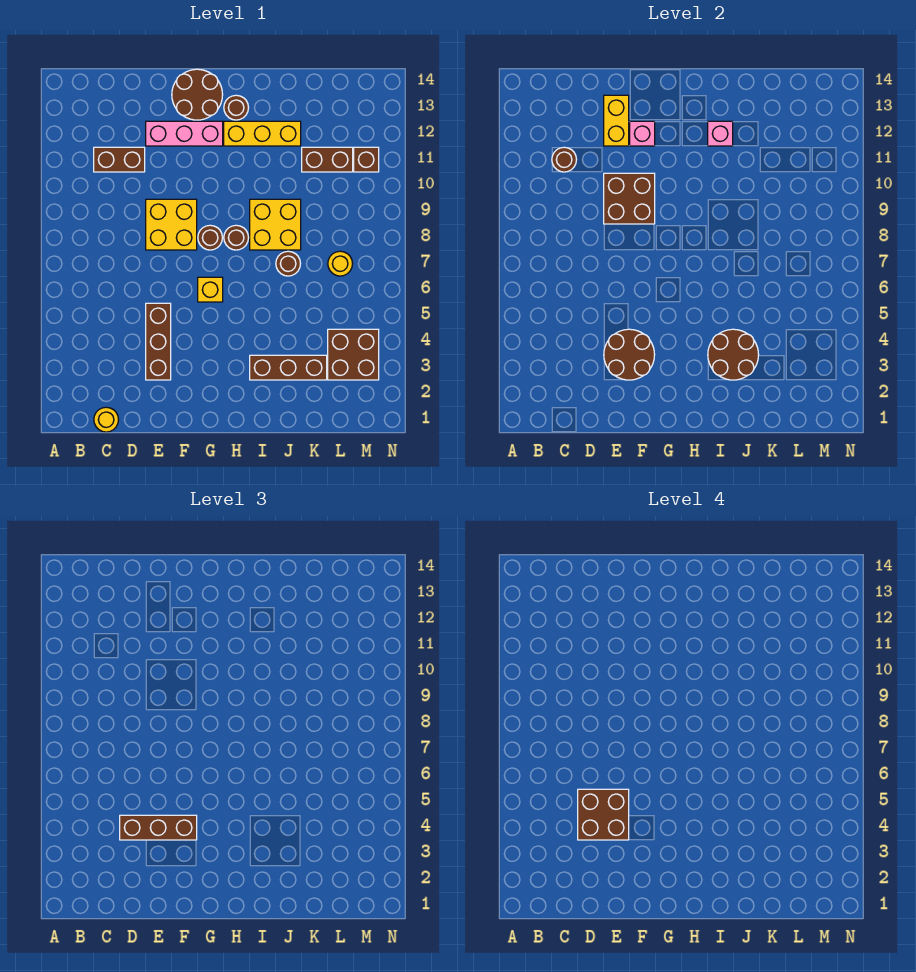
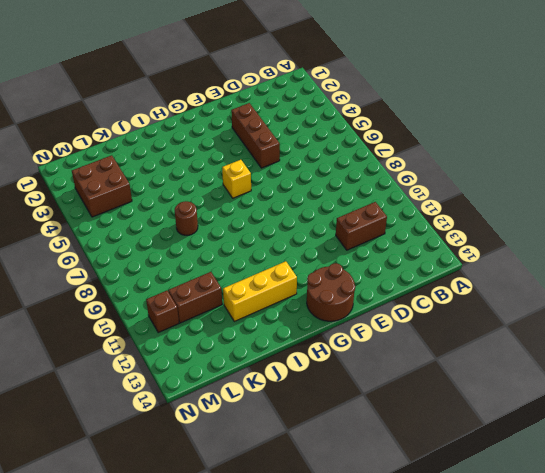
none -> yellow 1x1 round brick [94,407,119,432]
none -> yellow 2x2 brick [146,199,197,250]
none -> pink 1x3 brick [146,121,223,146]

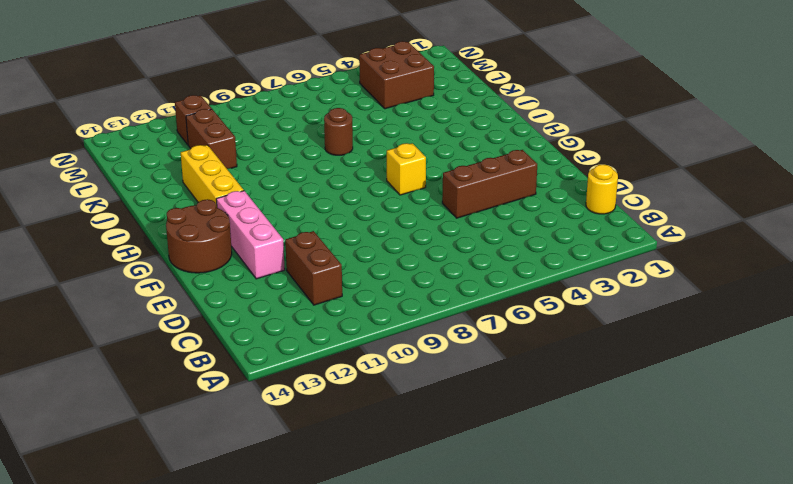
none -> yellow 2x2 brick [146,199,197,250]
none -> brown 1x1 round brick [198,225,223,250]
none -> brown 1x1 round brick [224,225,249,250]

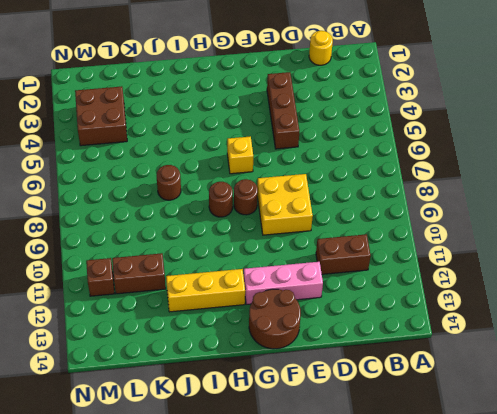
none -> brown 1x1 round brick [224,95,249,120]
none -> brown 1x3 brick [250,355,327,380]
none -> yellow 2x2 brick [250,199,301,250]

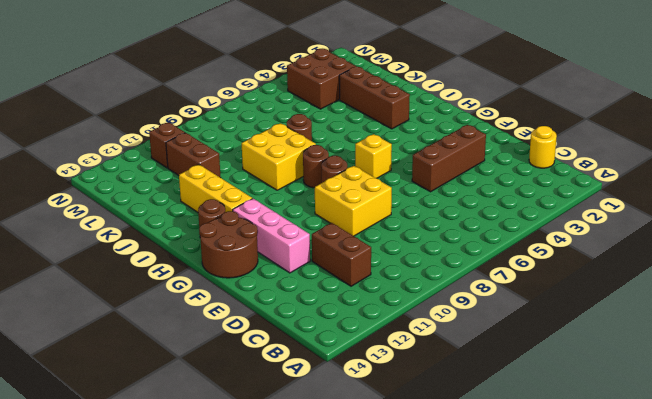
none -> yellow 1x1 round brick [328,251,353,276]
none -> brown 1x1 round brick [552,147,577,172]
none -> brown 2x2 round brick [604,329,655,380]

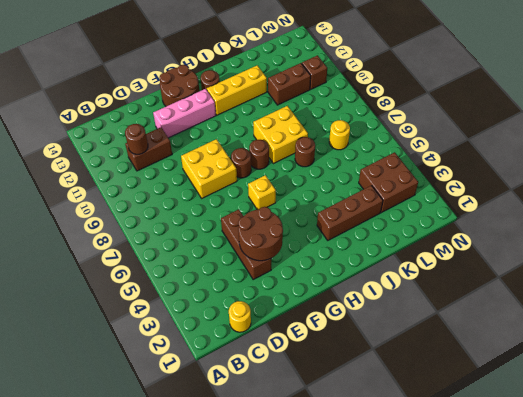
none -> brown 2x2 brick [604,173,655,224]
none -> yellow 1x2 brick [604,95,629,146]
none -> pink 1x1 brick [630,121,655,146]

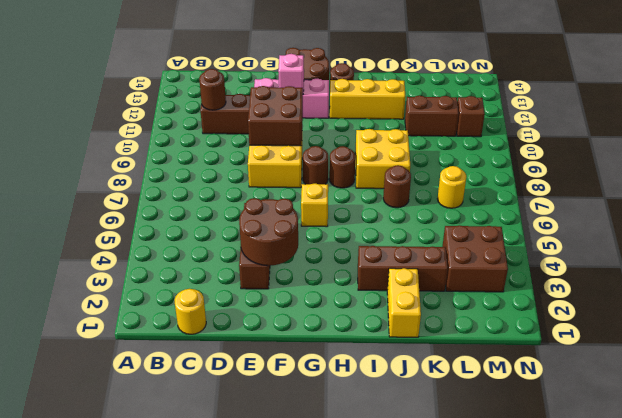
yellow 1x2 brick [387,268,421,337] -> yellow 1x2 brick moved to [604,95,629,146]
none -> brown 2x2 round brick [708,329,759,380]
none -> pink 1x1 brick [708,121,733,146]
none -> brown 1x3 brick [120,815,197,840]

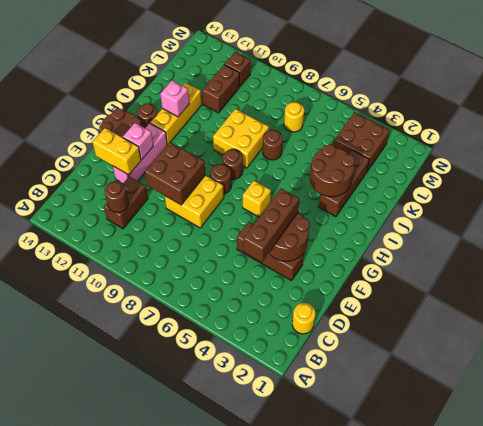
none -> brown 2x2 brick [578,789,629,840]

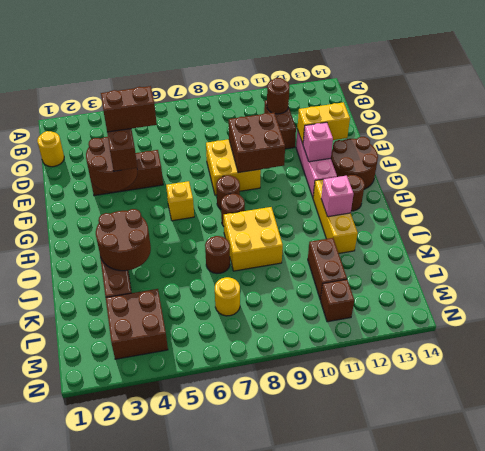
brown 1x2 brick [101,86,157,132] -> brown 2x2 brick [578,789,629,840]

